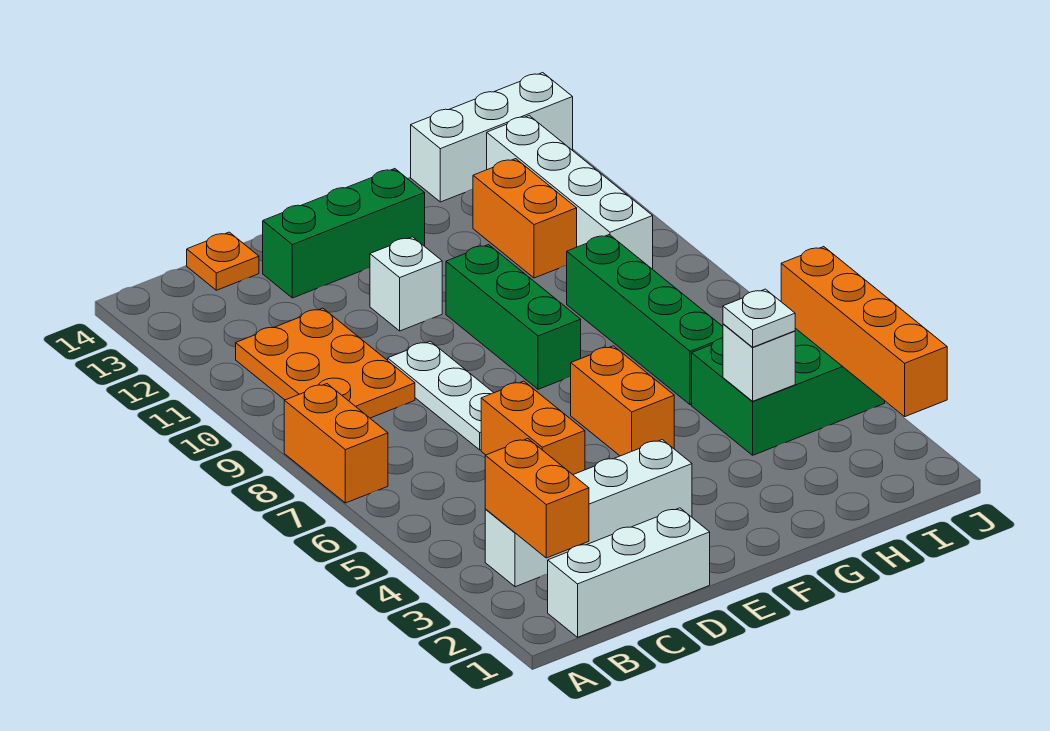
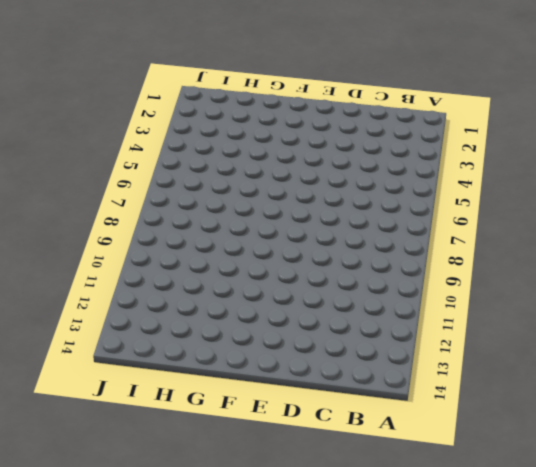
none -> orange 1x2 brick [284,384,388,503]
none -> white 1x3 brick [548,508,710,637]
none -> white 1x4 brick [485,440,692,587]

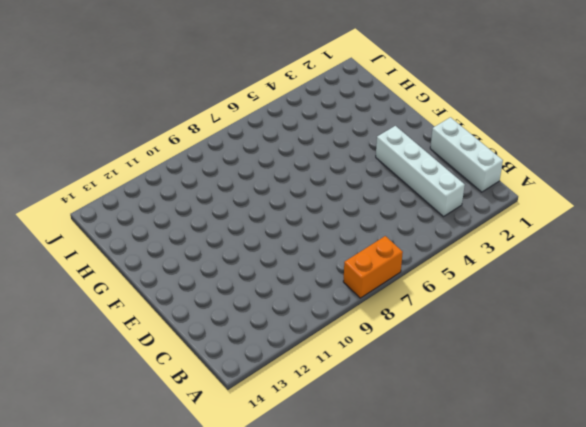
none -> orange 2x3 plate [236,308,415,418]
none -> orange 1x1 plate [187,232,259,290]
none -> orange 1x2 brick [481,381,585,475]

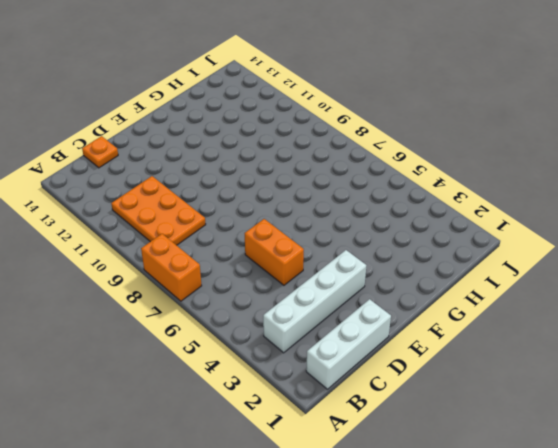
none -> white 1x3 plate [388,341,494,450]
none -> green 1x3 brick [263,169,425,298]
none -> white 1x1 brick [370,237,442,331]

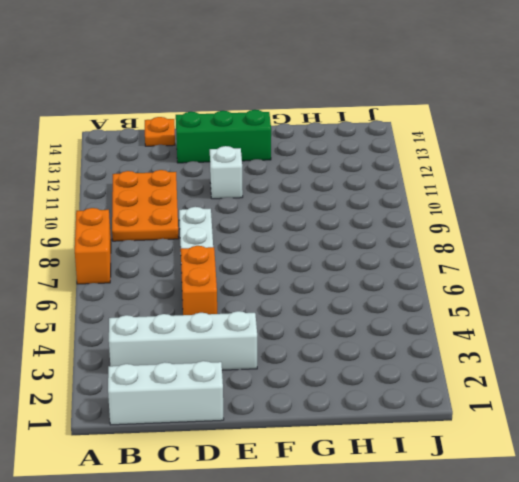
none -> orange 1x2 brick [571,346,674,456]
none -> green 1x3 brick [446,245,581,389]
none -> green 2x3 brick [692,328,885,455]

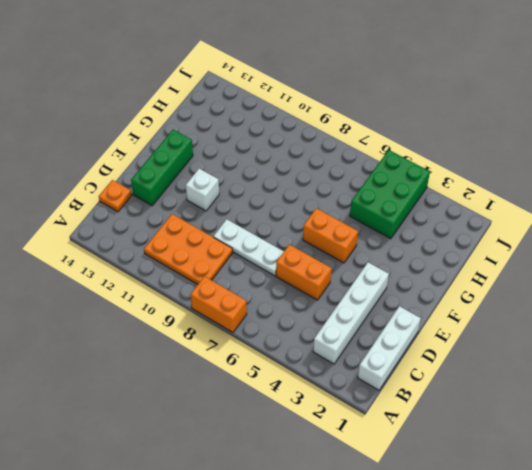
none -> green 1x3 brick [446,245,581,389]
none -> green 1x4 brick [567,235,723,405]
none -> orange 1x2 brick [473,159,577,278]

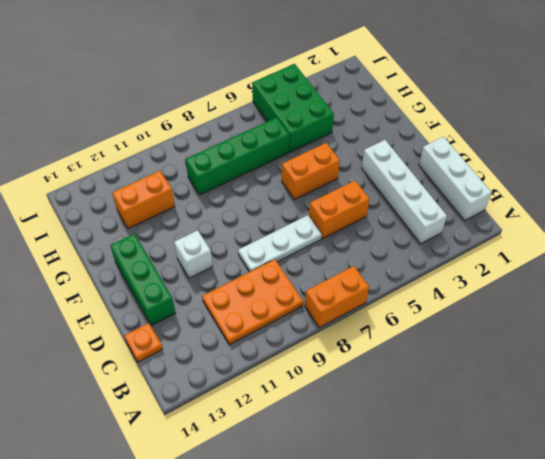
none -> green 1x3 brick [446,245,581,389]
none -> white 1x3 brick [411,73,573,202]
none -> white 1x4 brick [487,116,653,269]

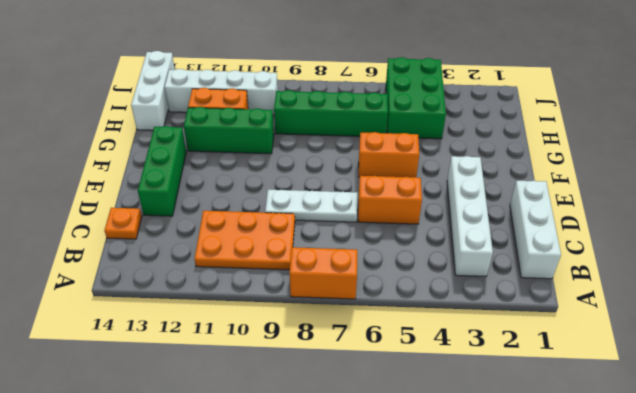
green 1x3 brick [184,107,274,154] -> green 1x3 brick moved to [446,245,581,389]
none -> white 1x1 brick [370,237,442,331]
none -> orange 1x2 brick [485,439,589,558]
none -> white 1x1 brick [723,324,795,401]

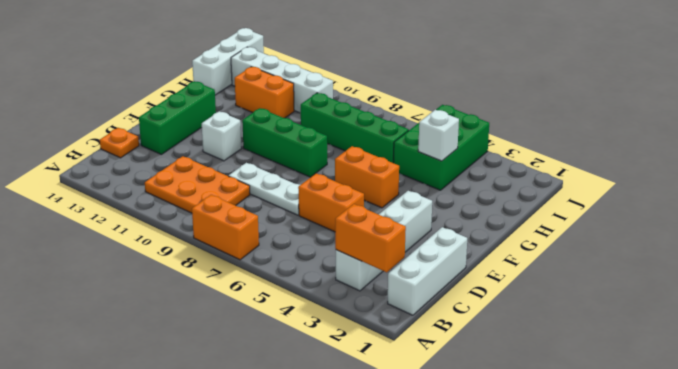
none -> orange 1x4 brick [781,247,947,417]
none -> white 1x1 plate [723,289,795,347]

